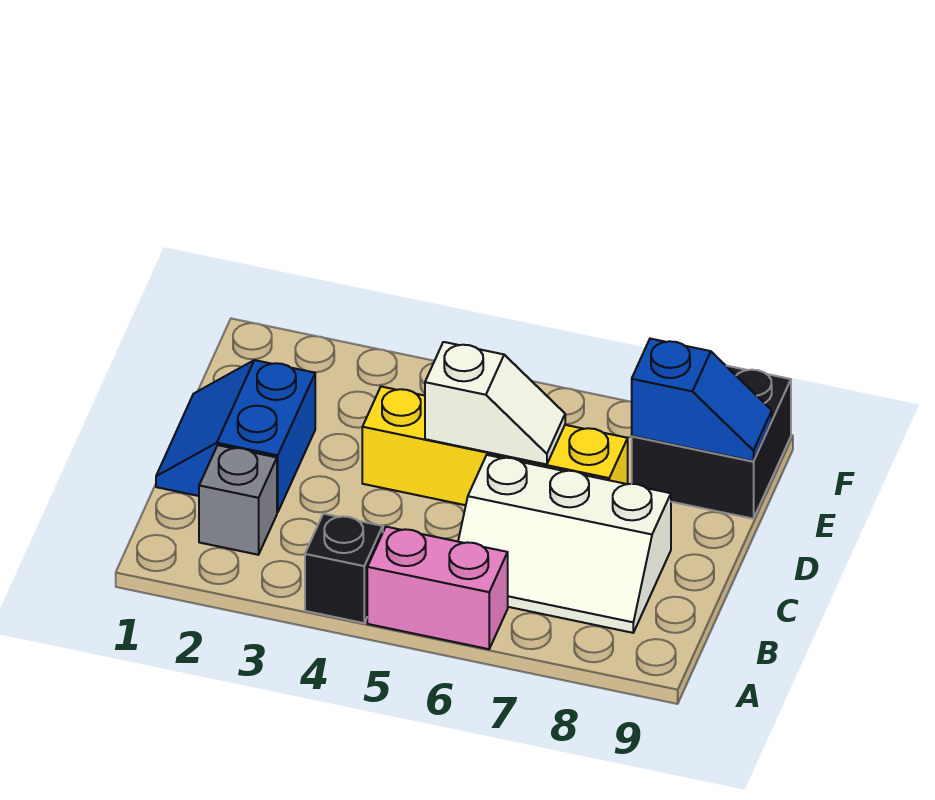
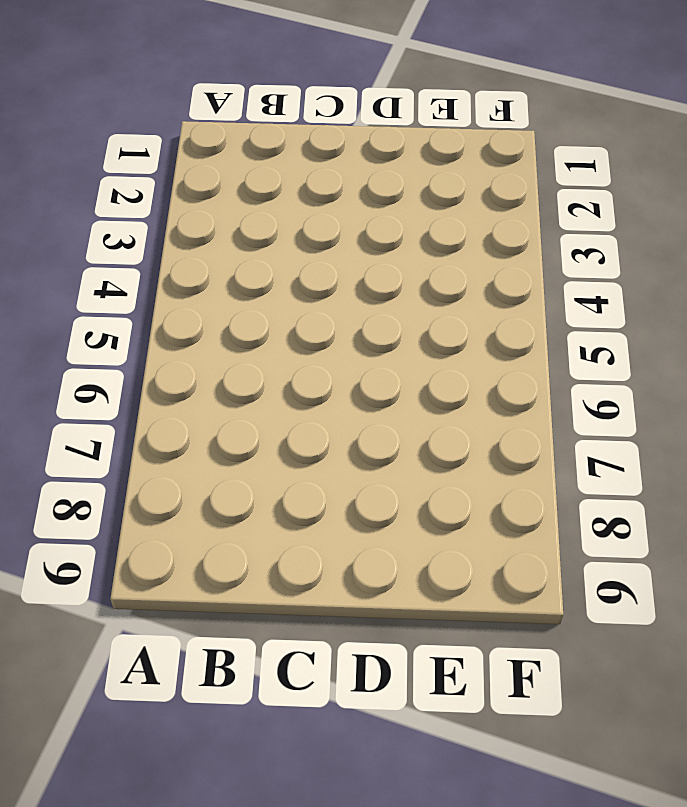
none -> black 1x1 brick [305,514,383,623]
none -> pink 1x2 brick [367,527,508,649]

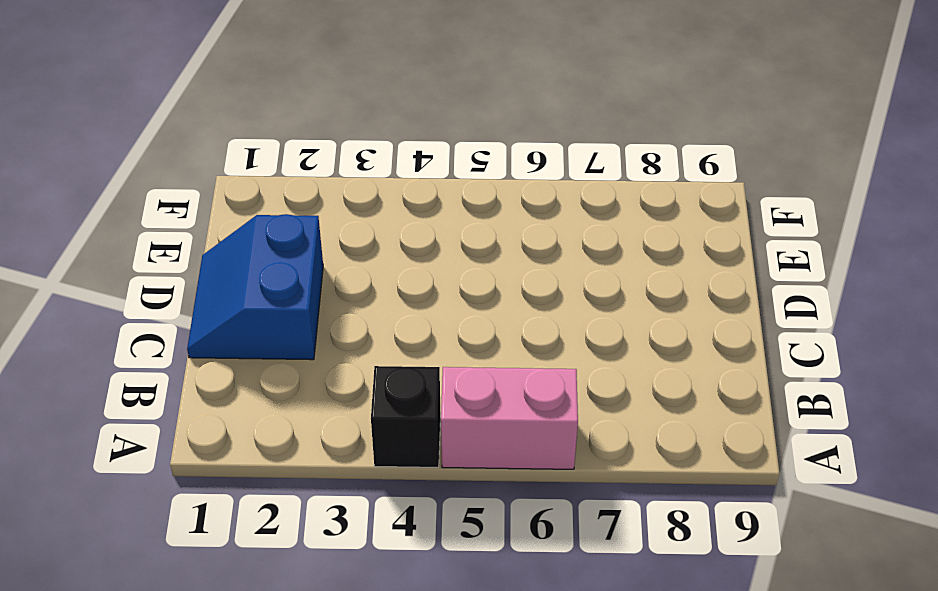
none -> grey 1x1 brick [199,445,277,555]
none -> white 2x3 slope [458,455,671,633]

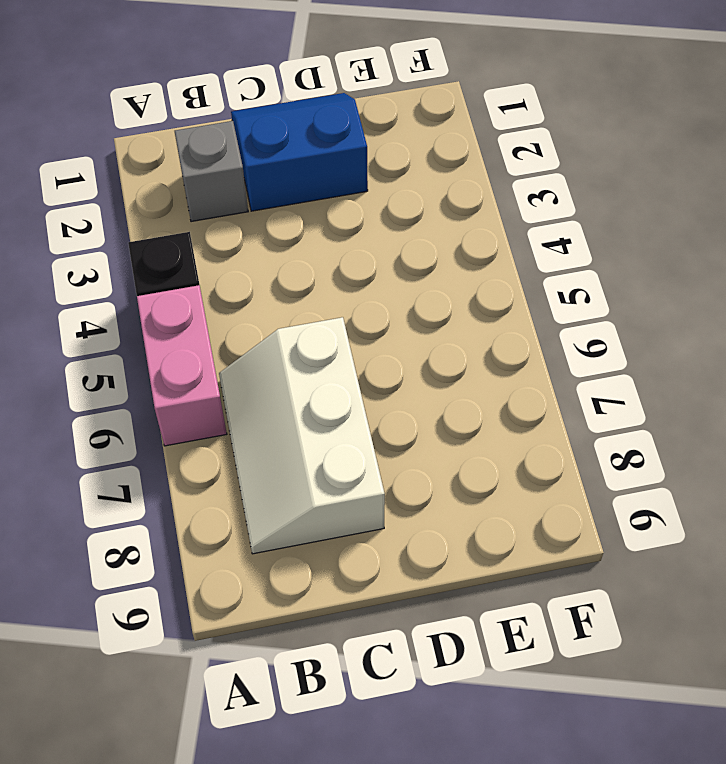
none -> yellow 1x4 brick [362,387,628,505]
none -> black 2x2 brick [632,366,791,519]

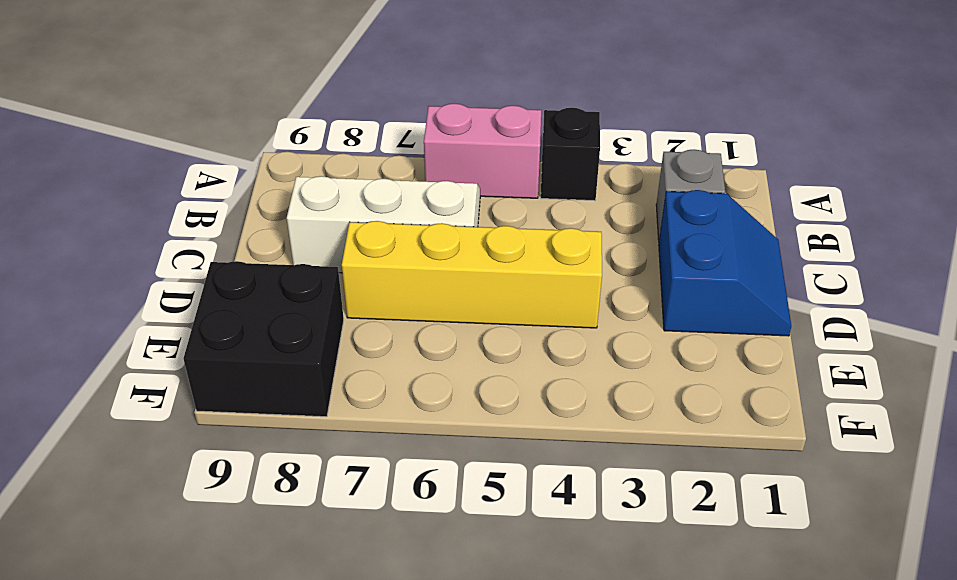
none -> white 1x2 slope [425,342,565,464]
none -> blue 1x2 slope [632,339,772,461]

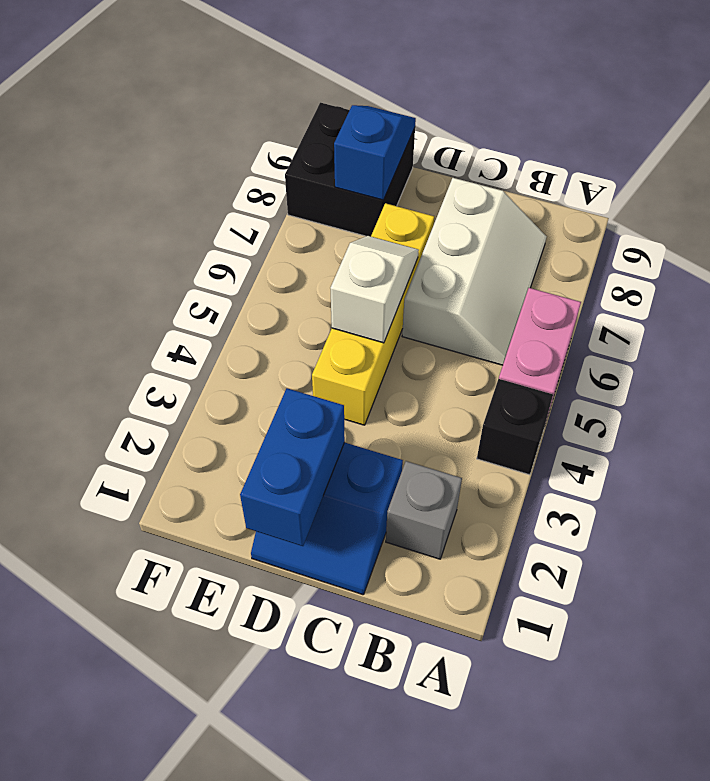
blue 1x2 brick [240,388,345,546] -> none

